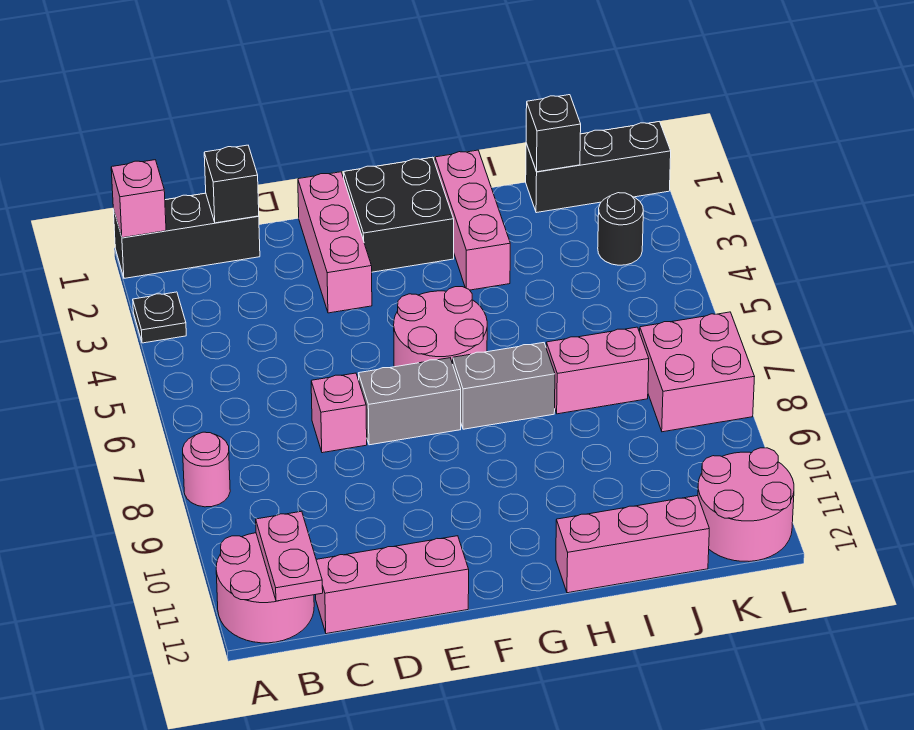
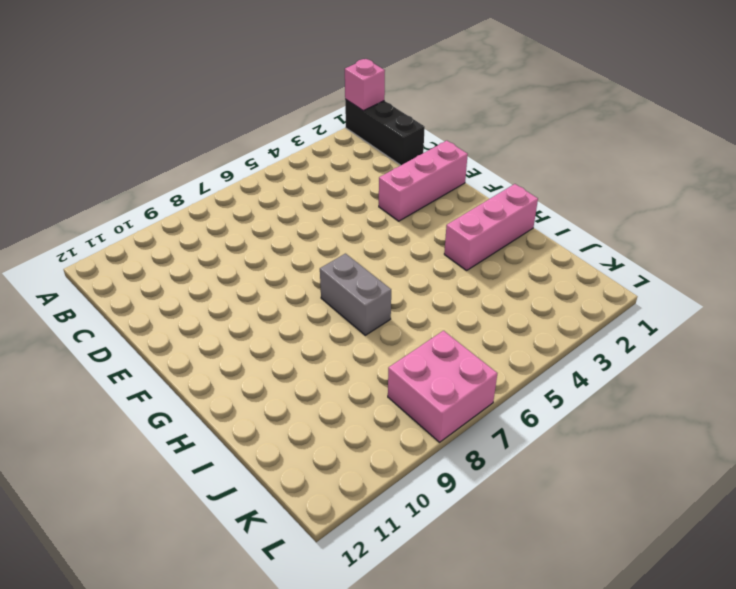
none -> black 1x1 plate [133,292,186,343]
none -> pink 1x1 round brick [183,432,230,507]
none -> pink 2x2 round brick [216,533,314,643]

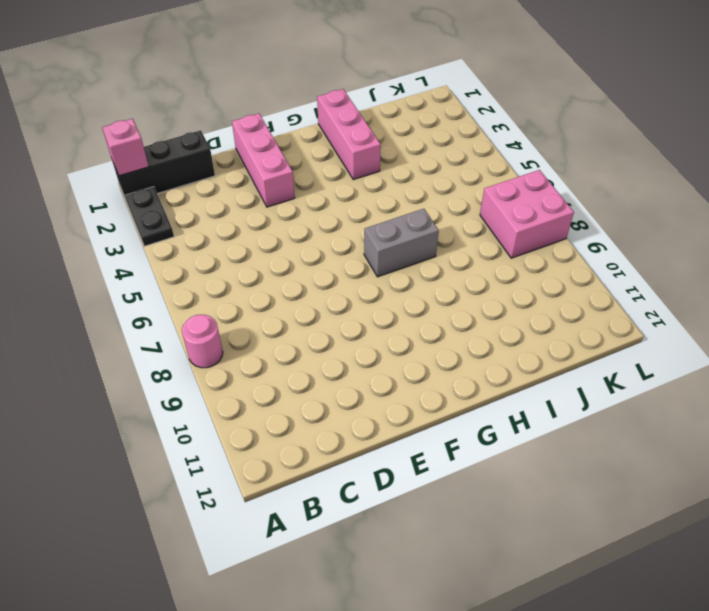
black 1x2 plate [125,187,174,246] -> black 1x1 plate [133,292,186,343]
none -> pink 2x2 round brick [216,533,314,643]
none -> pink 1x3 brick [316,536,469,634]
none -> pink 1x1 brick [311,373,367,453]

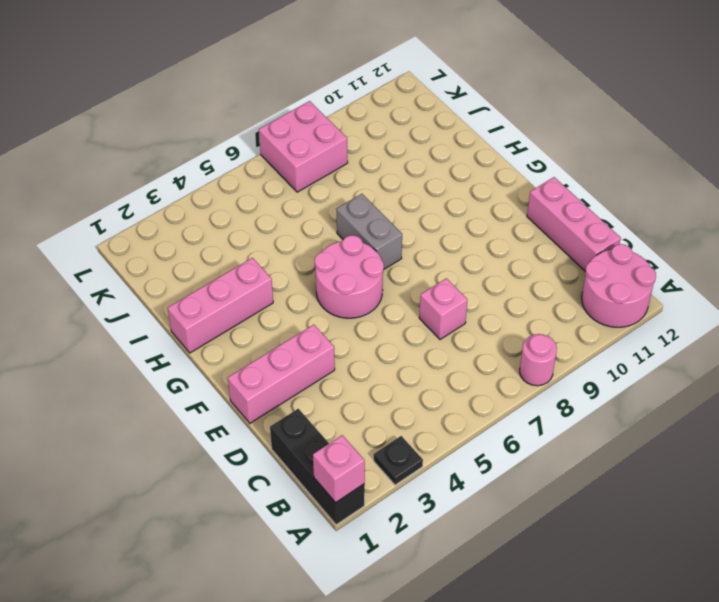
none -> grey 1x2 brick [359,358,461,445]
none -> black 2x2 brick [344,157,454,272]
none -> pink 1x3 brick [556,496,709,593]

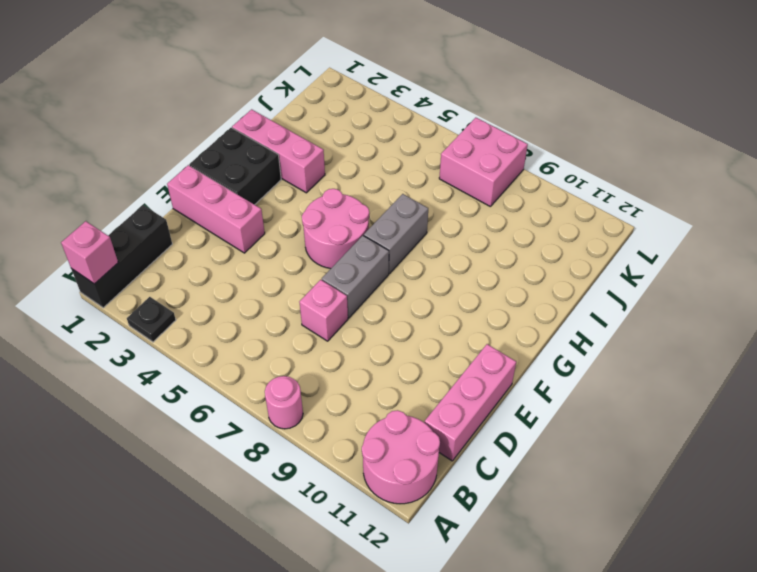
none -> pink 1x3 brick [556,496,709,593]
none -> pink 1x2 brick [546,327,649,414]
none -> black 1x3 brick [526,122,671,213]

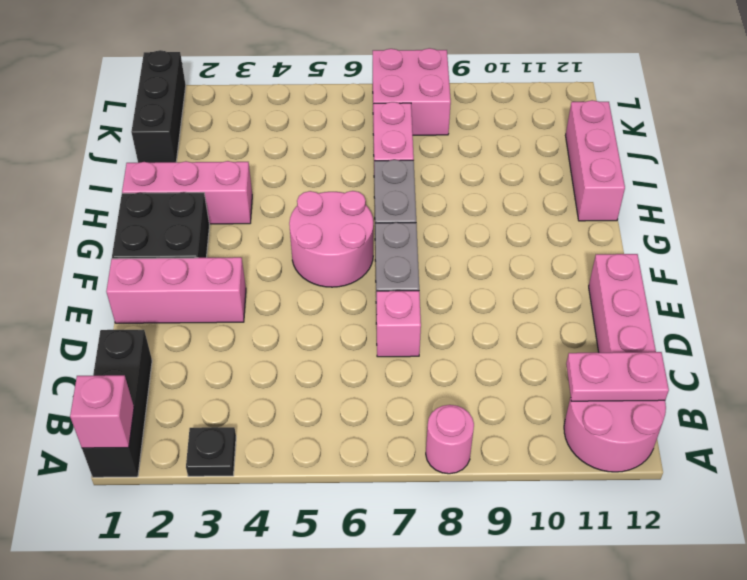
none -> black 1x1 round brick [598,193,643,265]
none -> pink 2x2 round brick [698,448,794,561]
none -> black 1x1 brick [204,145,259,223]

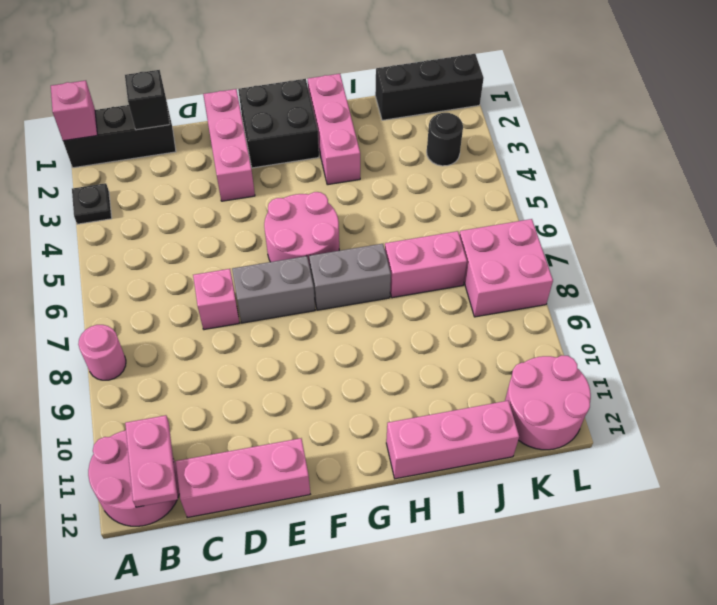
none -> black 1x1 brick [526,95,581,172]

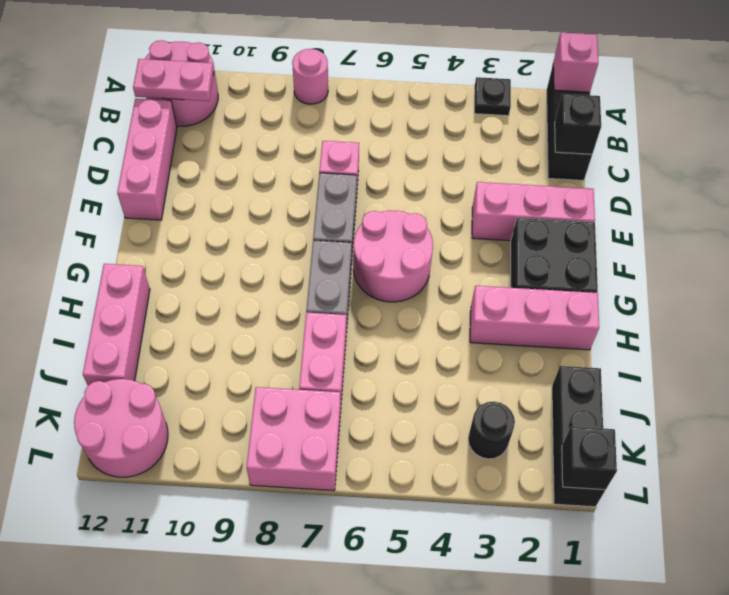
black 1x1 brick [562,427,617,490] -> black 1x1 brick moved to [526,95,581,172]

